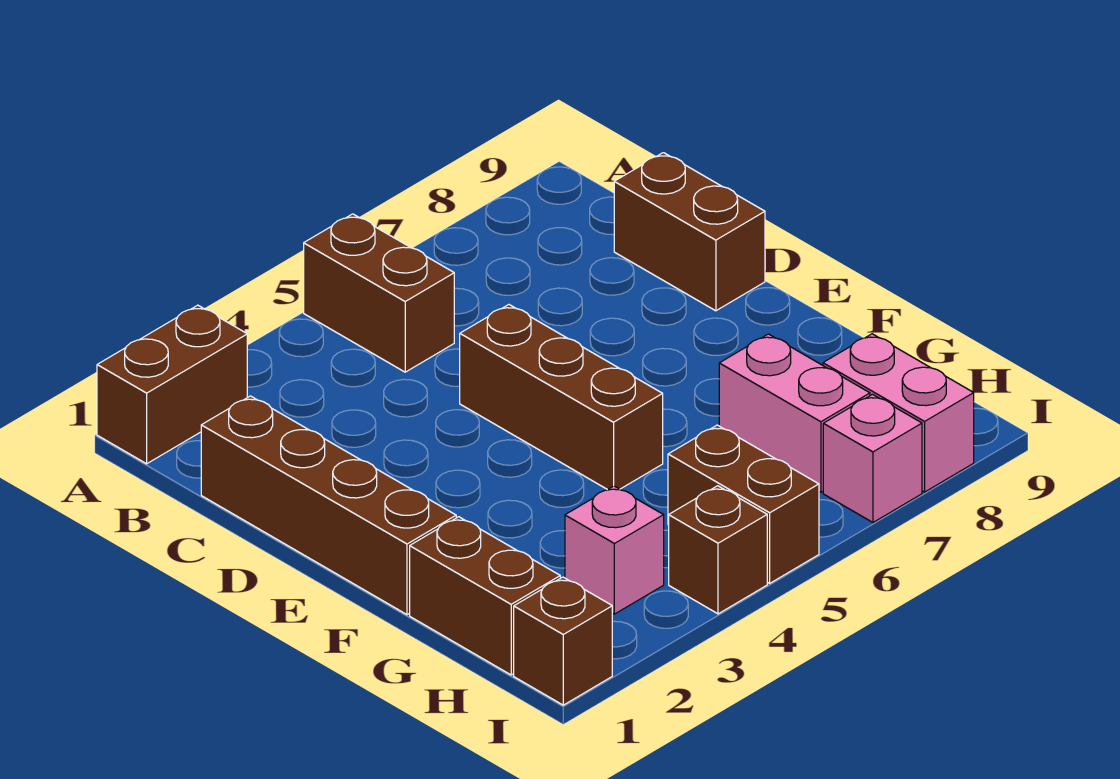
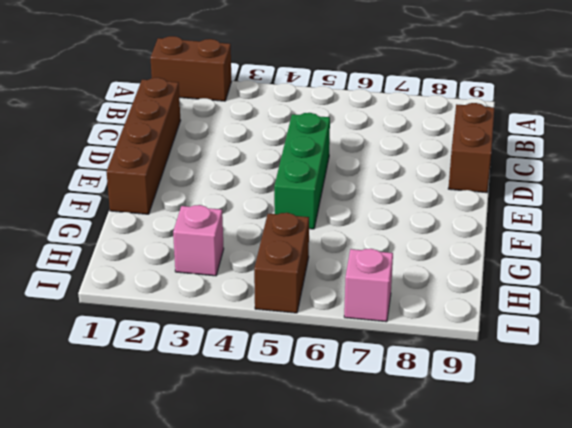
green 1x3 brick [274,113,330,229] -> brown 1x3 brick [460,305,663,490]
none -> brown 1x2 brick [304,214,454,372]
none -> brown 1x2 brick [410,517,560,675]
none -> pink 1x2 brick [719,334,870,492]

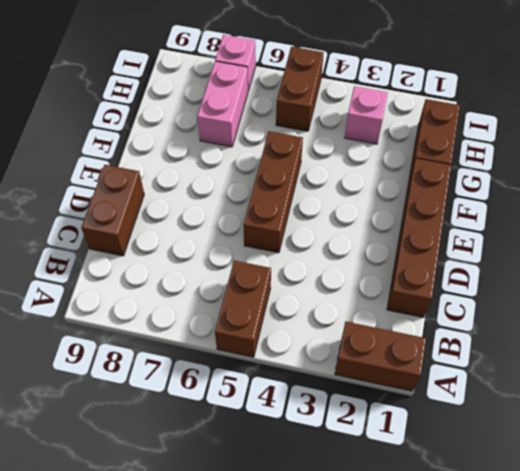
none -> pink 1x2 brick [823,334,974,492]
none -> brown 1x1 brick [514,577,612,705]
none -> brown 1x1 brick [669,486,767,614]

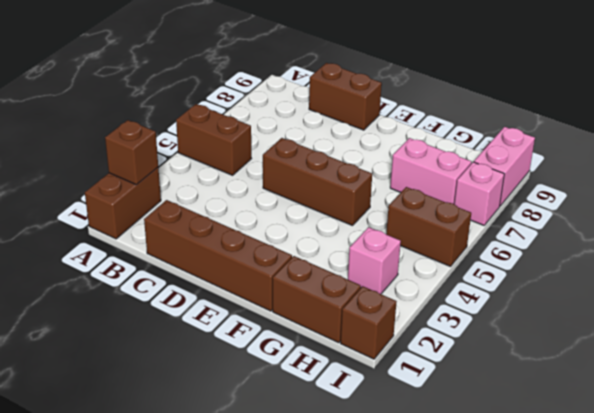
brown 1x1 brick [105,120,158,185] -> brown 1x1 brick moved to [669,486,767,614]
pink 1x2 brick [474,127,535,206] -> pink 1x2 brick turned to [823,334,974,492]

